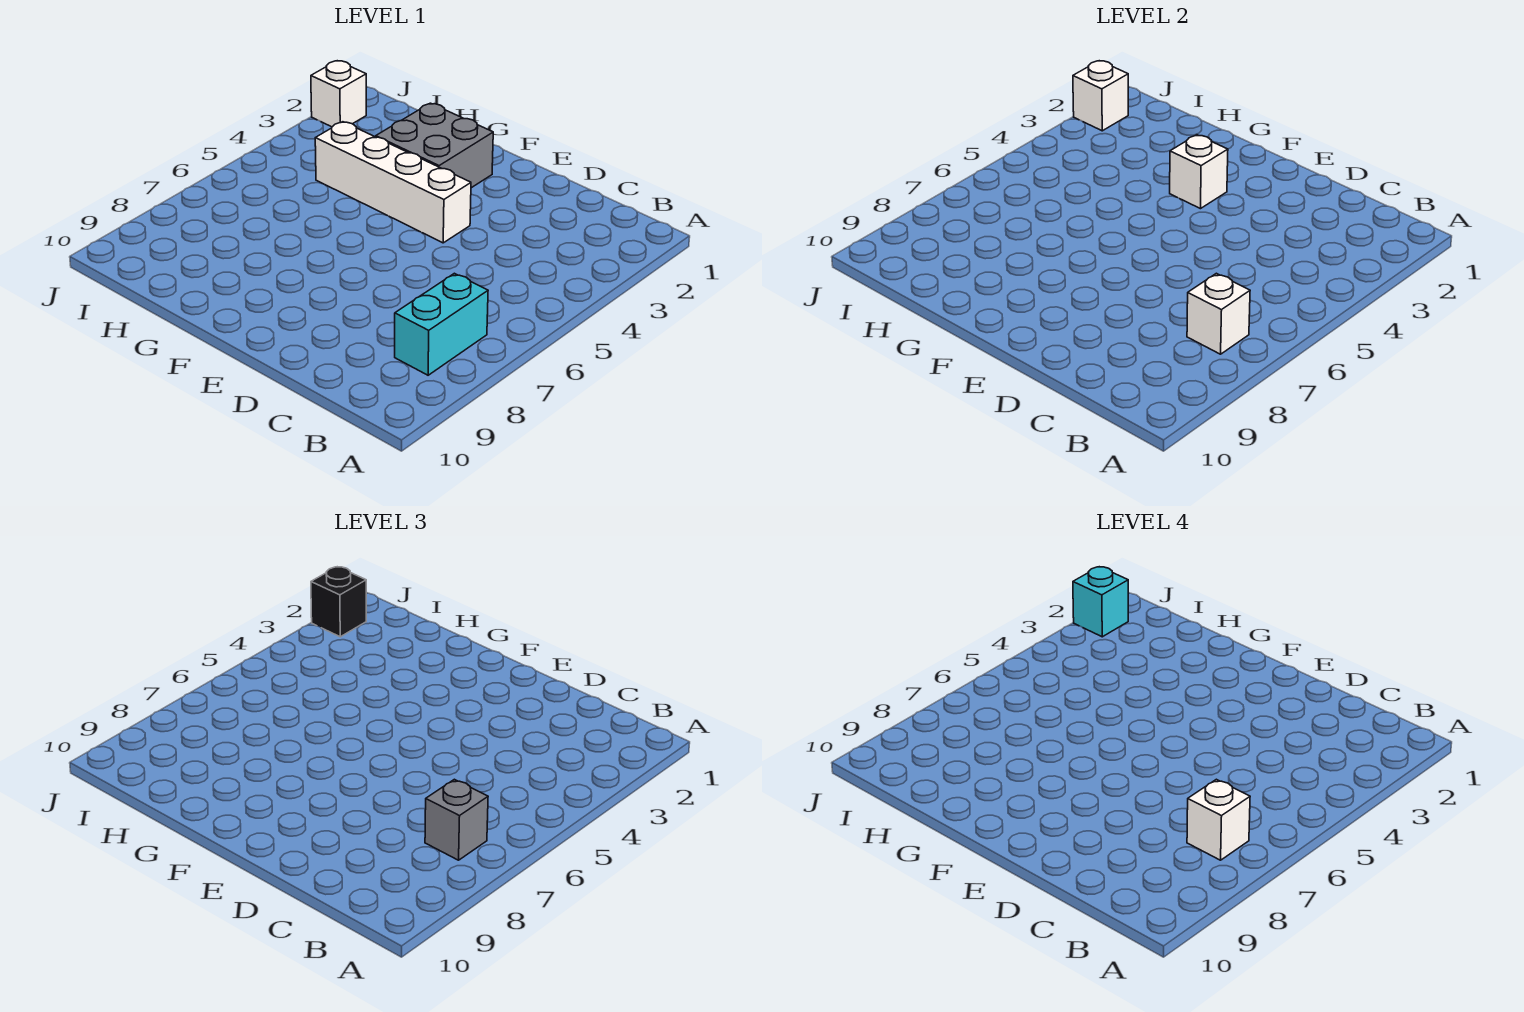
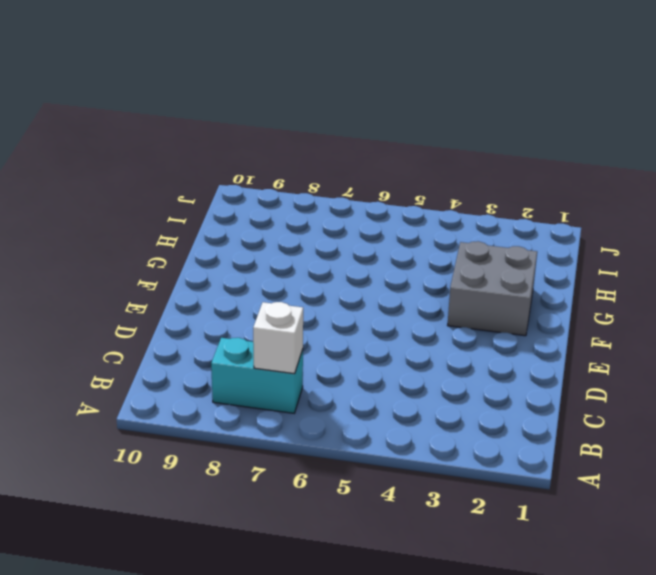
none -> white 1x4 brick [315,122,471,243]
none -> white 1x1 brick [311,61,366,127]

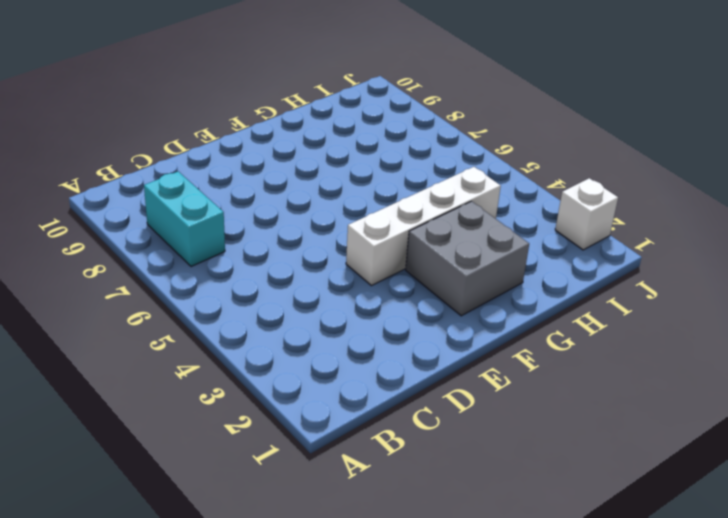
none -> white 1x1 brick [1187,273,1250,354]
none -> white 1x1 brick [1170,135,1228,209]

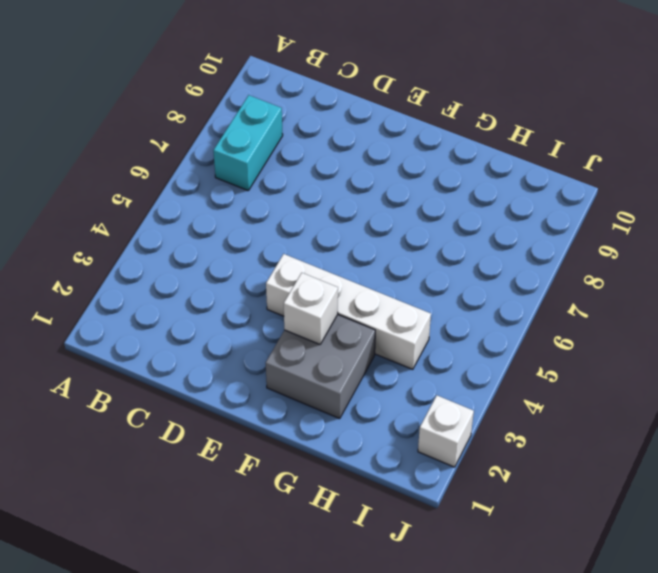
none -> white 1x1 brick [1187,273,1250,354]
none -> white 1x1 brick [1073,61,1128,131]

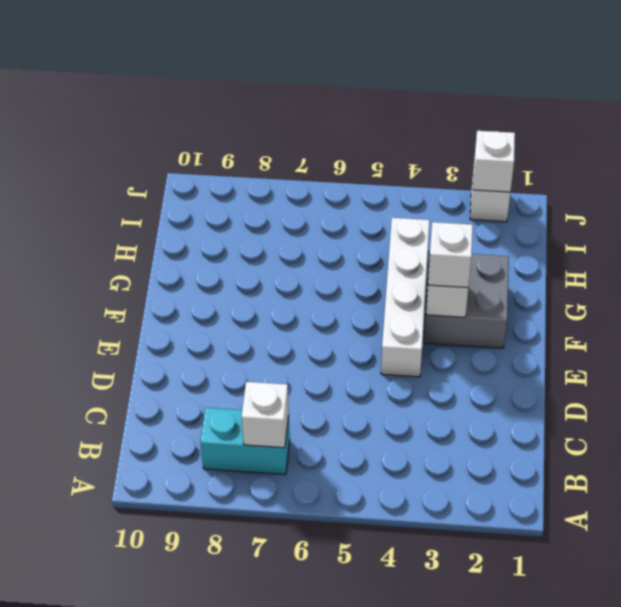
white 1x1 brick [428,222,473,288] -> white 1x1 brick moved to [1187,779,1250,860]
none -> grey 1x1 brick [425,779,488,860]
none -> black 1x1 brick [311,567,366,637]

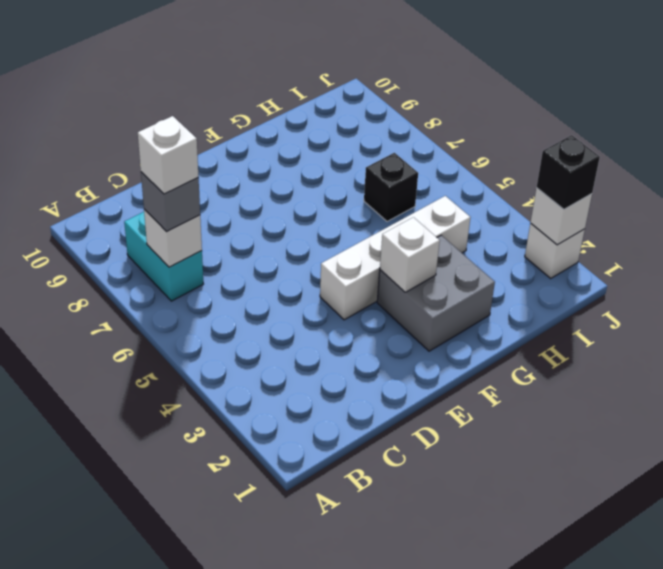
black 1x1 brick [364,153,418,221] -> none
none -> cyan 1x1 brick [1073,567,1128,637]

